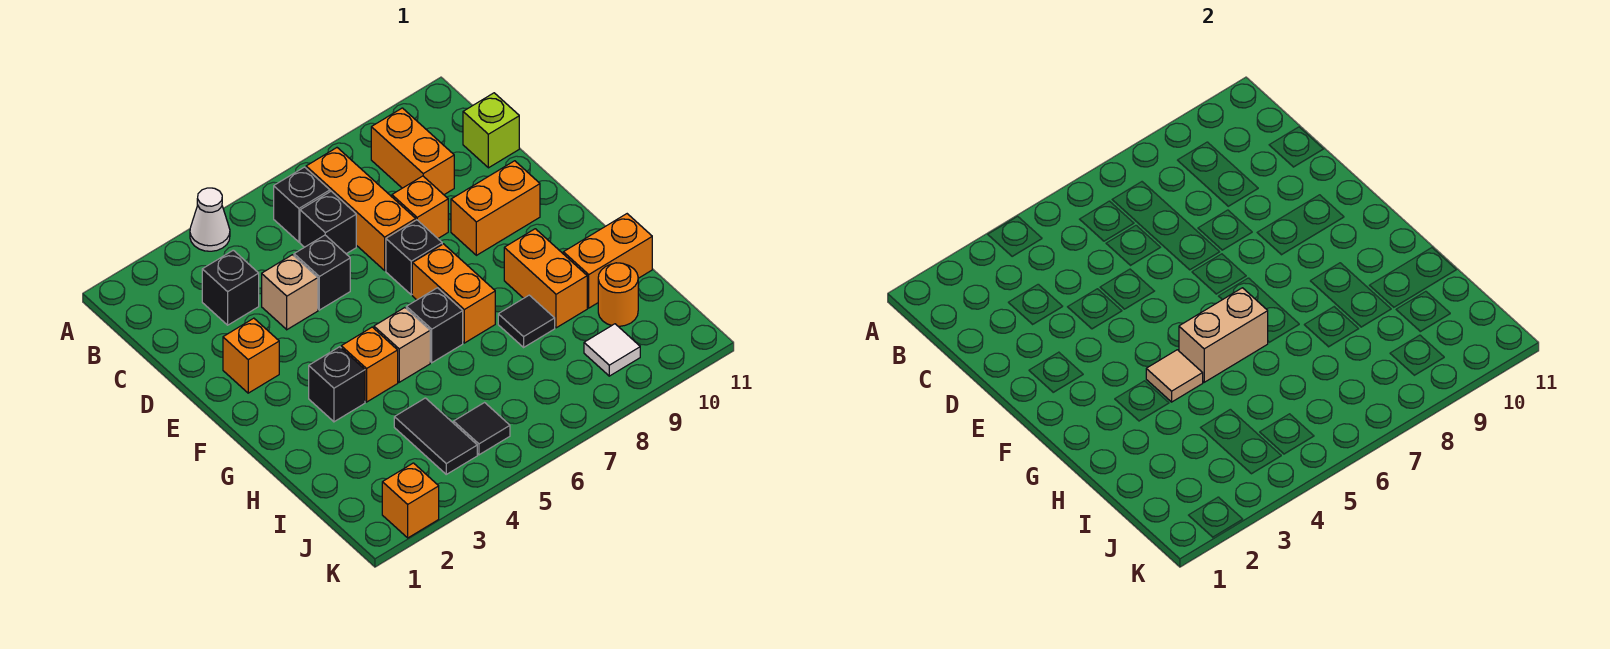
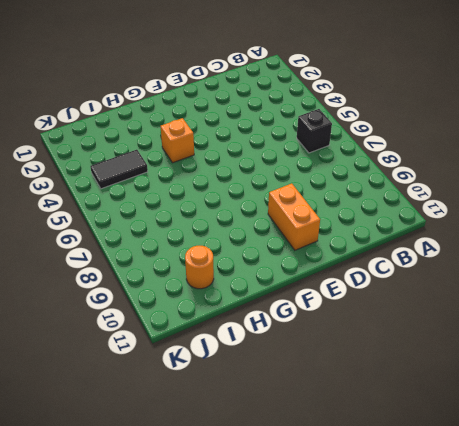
none -> white 1x1 cone [190,188,230,251]
none -> orange 1x3 brick [306,148,416,270]
none -> orange 1x2 brick [371,108,454,195]

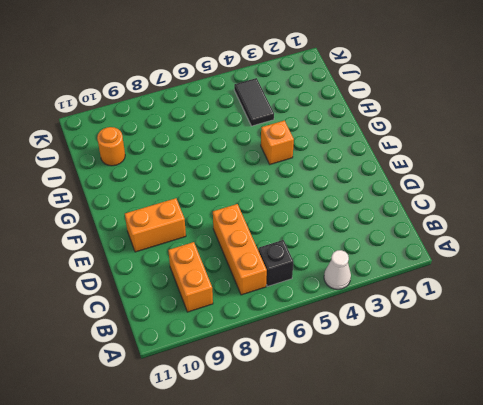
none -> black 1x1 brick [202,250,259,325]
none -> black 1x1 brick [300,191,356,254]
none -> lime 1x1 brick [463,93,519,168]

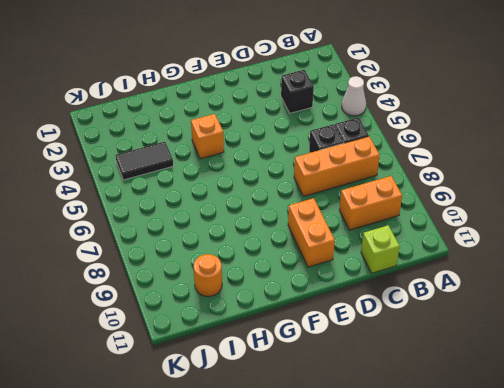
none -> tan 1x1 brick [262,255,318,330]
none -> black 1x1 brick [294,235,350,310]
none -> orange 1x1 brick [392,176,448,238]

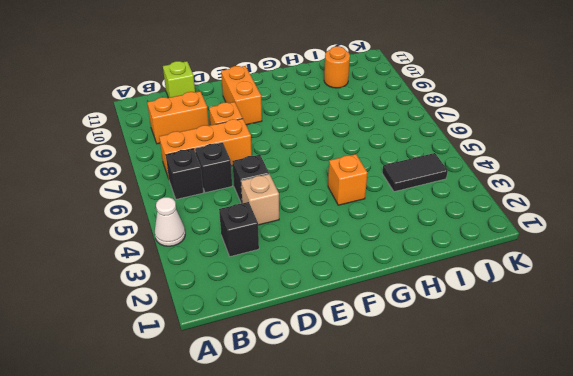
none -> orange 1x1 brick [223,318,279,393]
none -> black 1x1 brick [386,220,442,295]
none -> orange 1x2 brick [412,244,495,343]

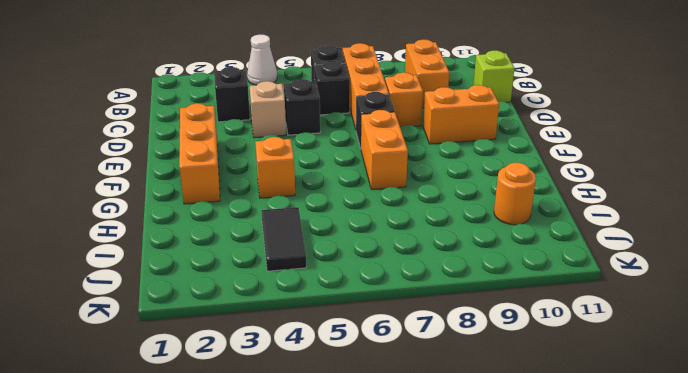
orange 1x3 brick [179,103,220,204] -> orange 1x1 brick [223,318,279,393]
none -> black 1x1 brick [309,347,365,422]
none -> tan 1x1 brick [374,308,430,382]
none -> black 1x1 brick [406,288,463,363]

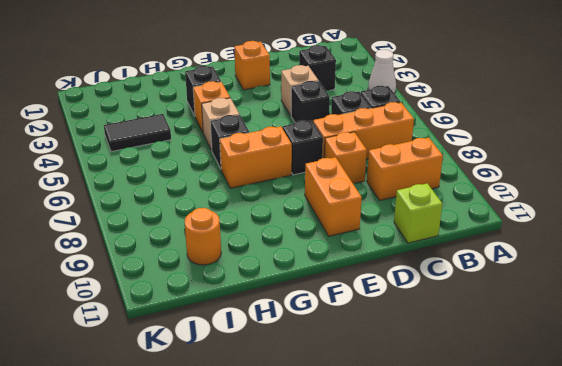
none -> orange 1x2 brick [504,229,587,328]
none -> black 1x1 tile [498,295,555,347]
none -> orange 1x2 brick [563,214,652,308]

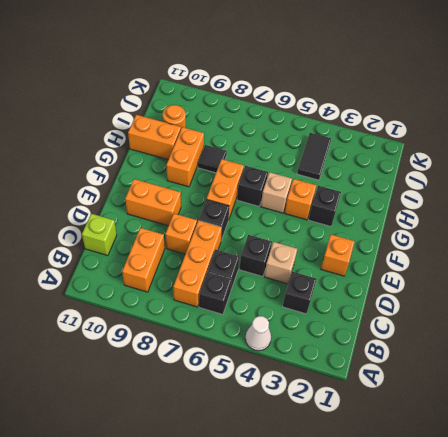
none -> black 1x1 tile [454,403,510,455]
none -> white 1x1 tile [584,324,640,376]
none -> orange 1x1 brick [382,463,439,538]

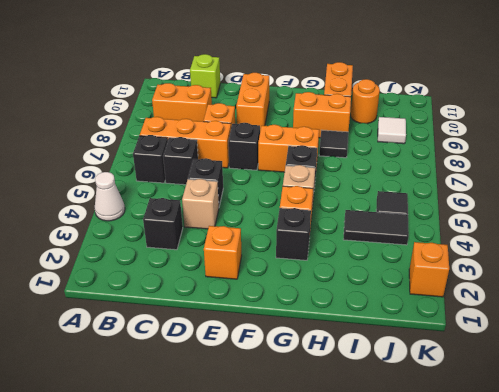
none -> tan 1x1 tile [1146,350,1203,402]
none -> tan 1x2 brick [1179,288,1268,382]

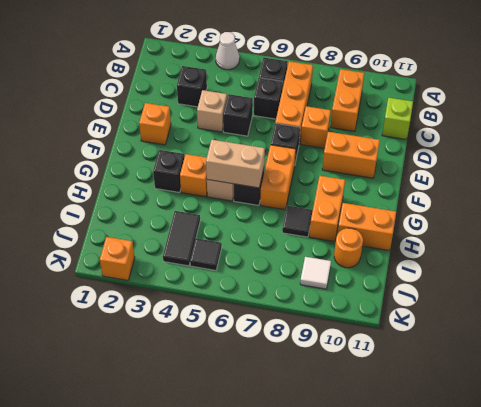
none -> tan 1x1 tile [1146,350,1203,402]

